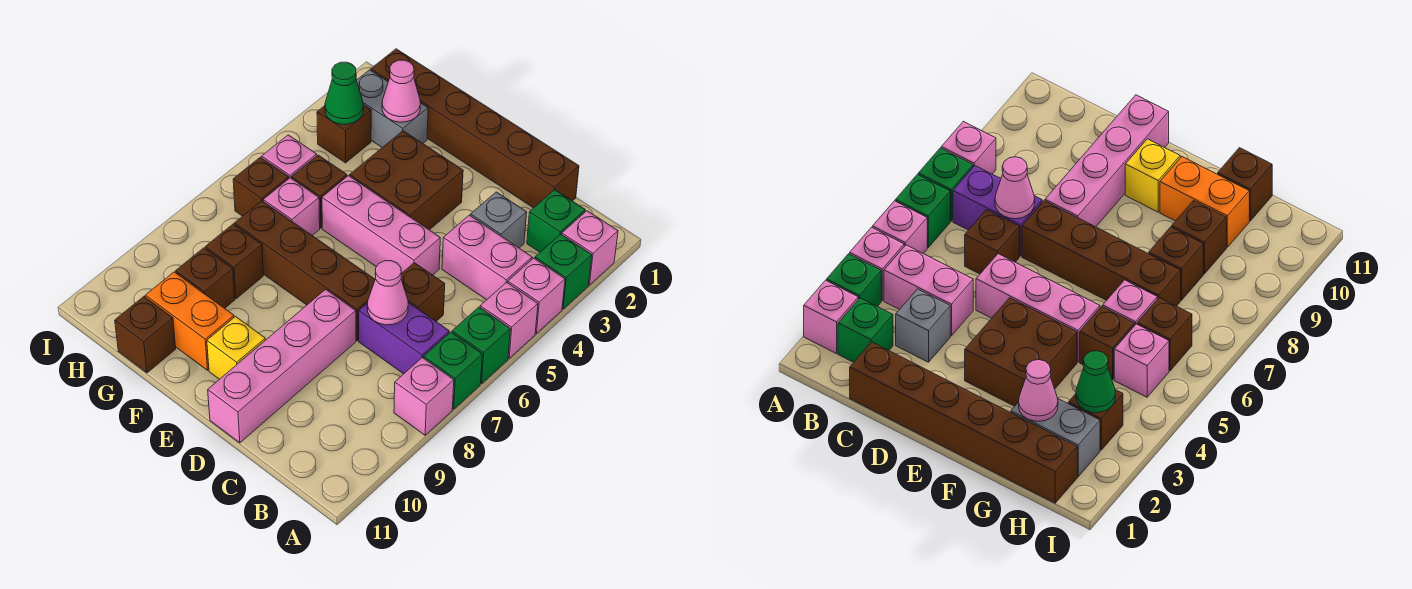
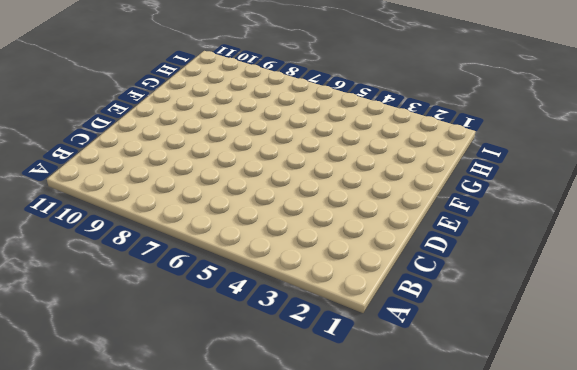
none -> pink 1x1 brick [562,211,618,285]
none -> green 1x1 brick [535,234,592,309]
none -> pink 1x1 brick [508,258,565,333]
none -> pink 1x1 brick [480,282,538,358]

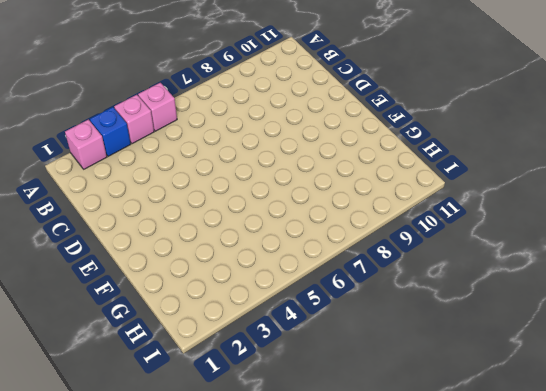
blue 1x1 brick [90,107,131,156] -> green 1x1 brick [535,234,592,309]
none -> green 1x1 brick [452,307,510,383]
none -> green 1x1 brick [424,332,482,409]
none -> pink 1x1 brick [394,358,454,435]
none -> green 1x1 brick [527,190,585,252]

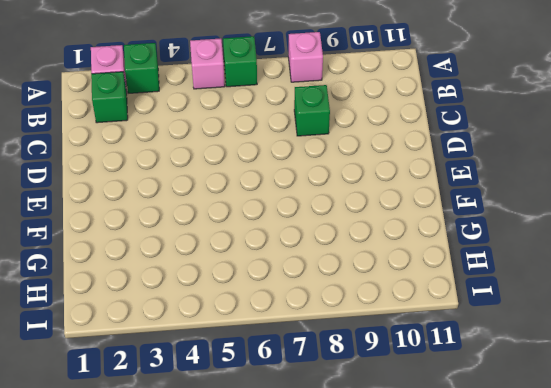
green 1x1 brick [294,85,330,136] -> green 1x1 brick moved to [424,332,482,409]
none -> pink 1x1 brick [508,258,565,333]
none -> pink 1x2 brick [442,215,532,300]
none -> purple 1x2 brick [359,302,449,374]
none -> brown 1x6 brick [371,49,579,208]

